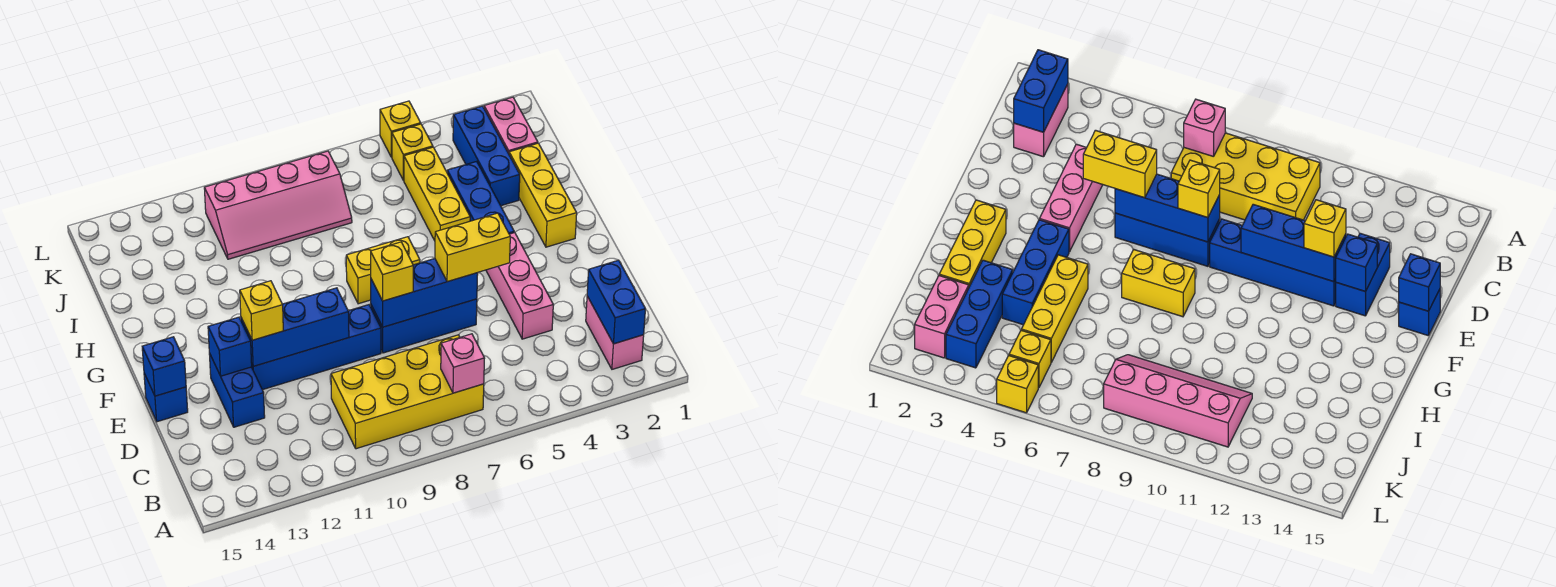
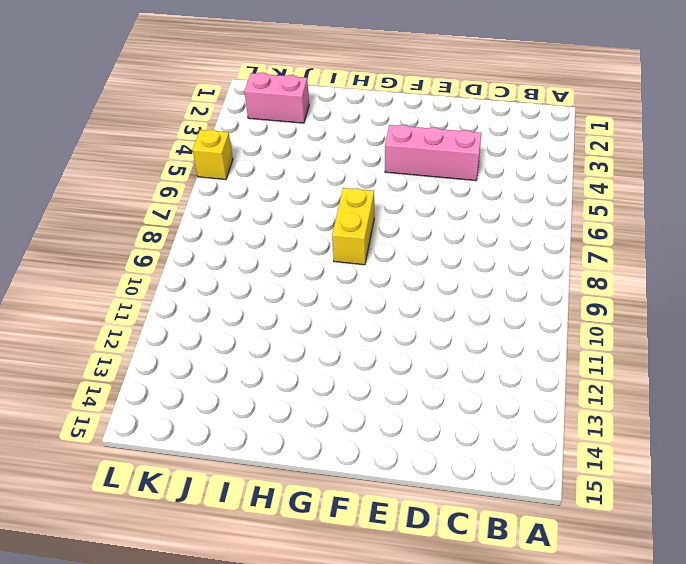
none -> pink 1x2 brick [586,296,644,369]
none -> yellow 2x4 brick [331,335,484,449]
none -> blue 1x2 brick [209,353,265,427]

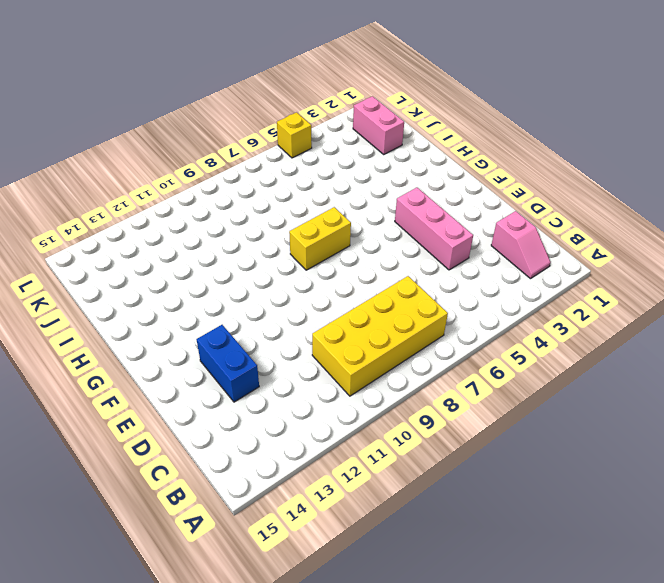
pink 1x2 slope [491,211,551,279] -> pink 1x2 brick [586,296,644,369]
none -> blue 1x3 brick [371,299,477,353]
none -> blue 1x4 brick [252,305,381,390]
none -> blue 1x1 brick [144,373,188,422]

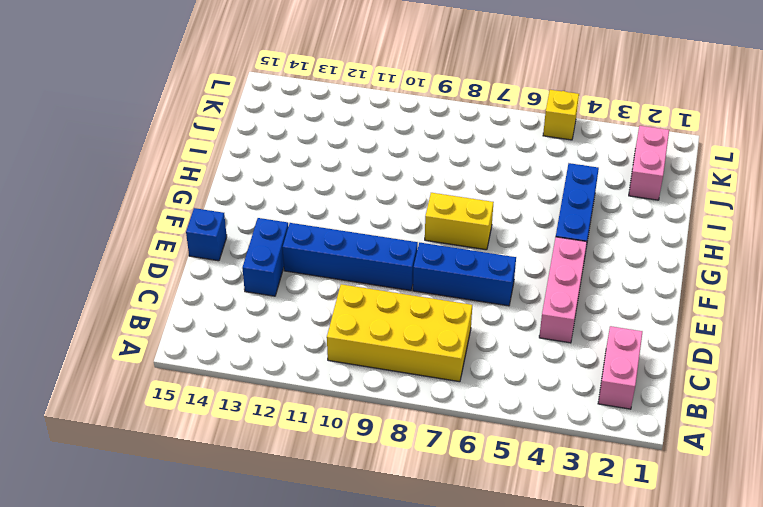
none -> yellow 1x3 brick [509,143,577,247]
none -> yellow 1x3 brick [404,147,470,241]
none -> blue 1x3 brick [453,106,520,206]

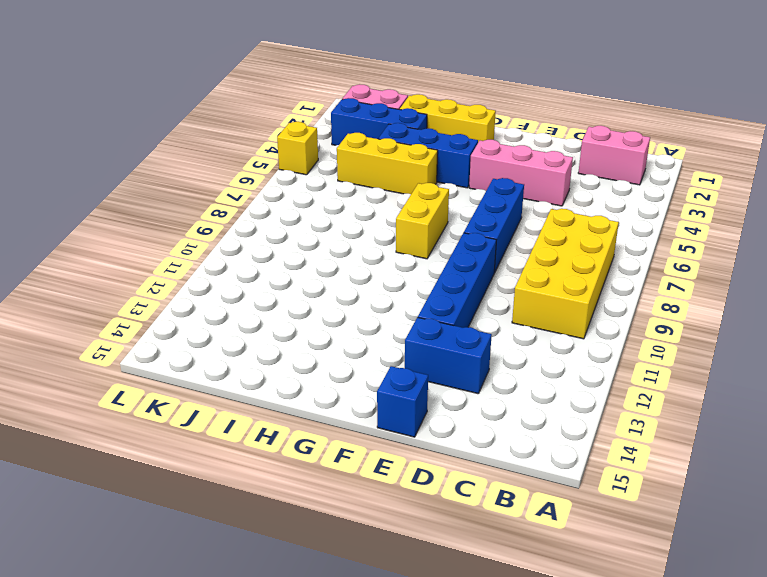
none -> pink 2x4 slope [204,151,352,259]
none -> yellow 1x1 brick [392,124,433,180]
none -> blue 1x2 brick [587,260,646,344]

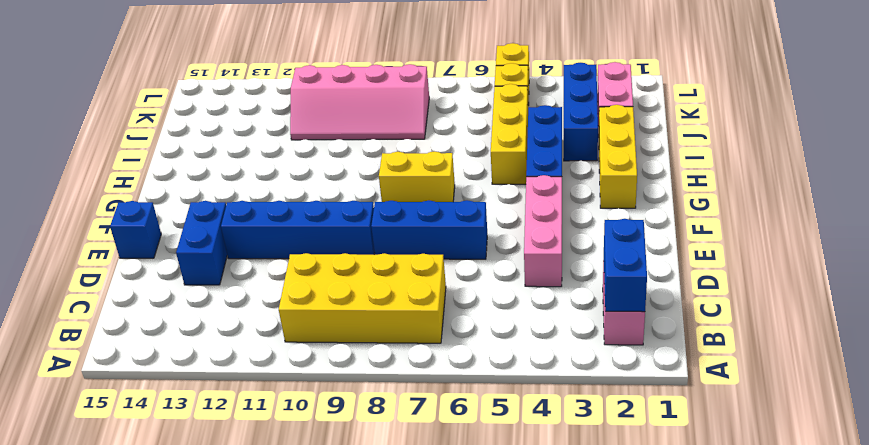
none -> pink 1x1 brick [441,334,485,393]
none -> blue 1x3 brick [371,259,478,327]
none -> blue 1x3 brick [241,288,349,366]

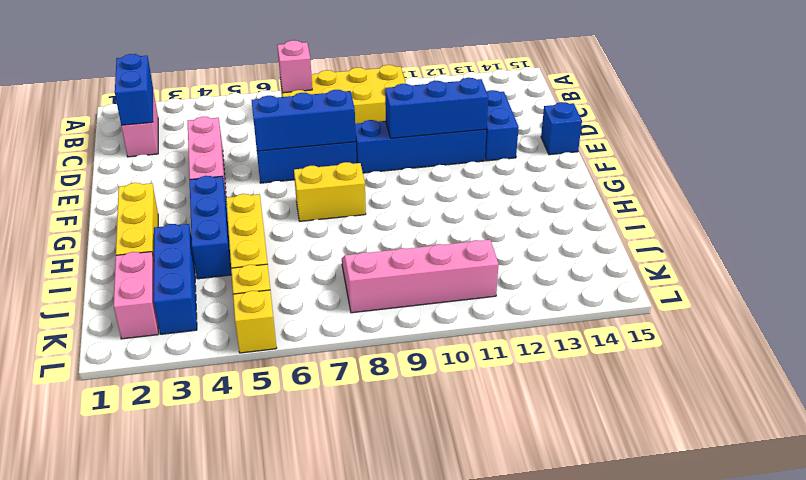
none -> blue 1x1 brick [208,317,252,376]
none -> blue 1x1 brick [142,337,186,396]
none -> yellow 1x2 brick [435,213,510,282]

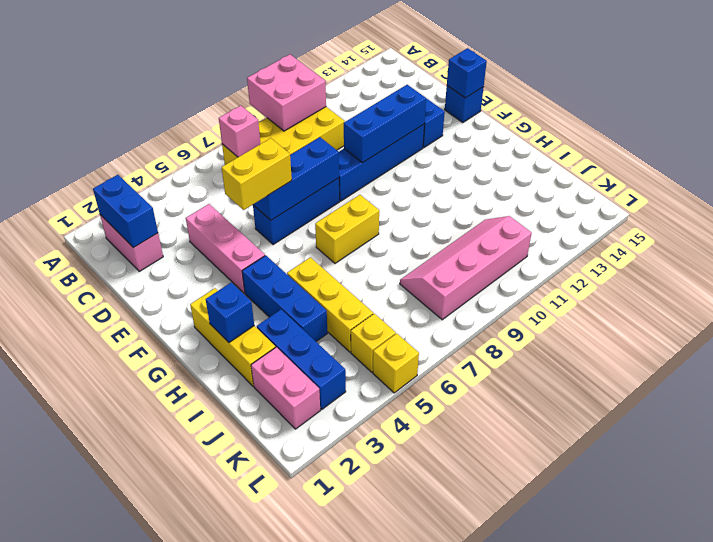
pink 2x2 brick [247,54,326,131] -> none
blue 1x1 brick [206,282,254,342] -> blue 1x1 brick moved to [208,317,252,376]
none -> yellow 1x1 brick [371,242,413,301]
none -> yellow 1x1 brick [240,281,283,340]

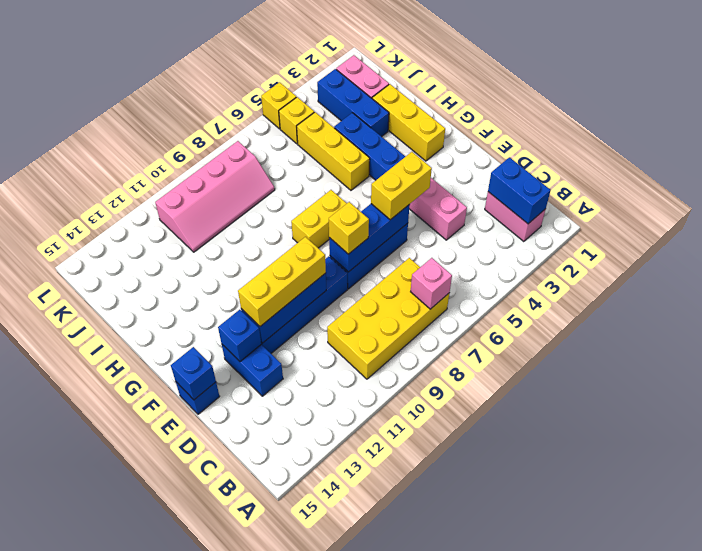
yellow 1x3 brick [238,237,326,326] -> yellow 1x1 brick [240,281,283,340]

